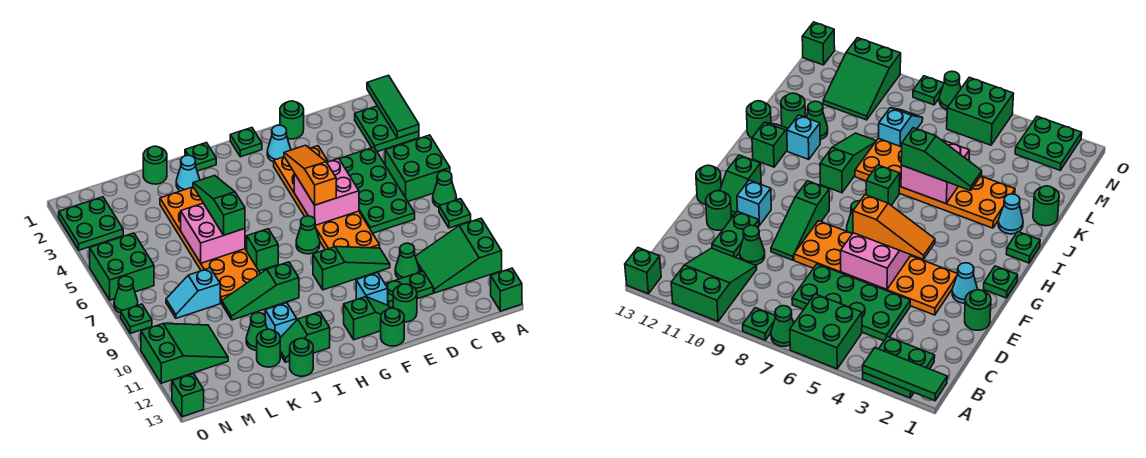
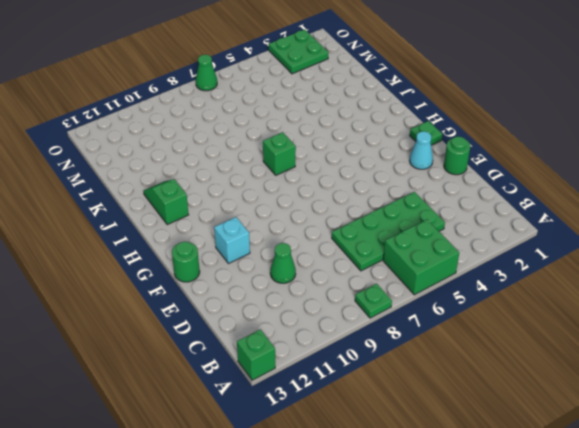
none -> green 2x2 plate [355,106,419,152]
none -> green 1x1 cone [433,171,456,208]
none -> green 2x3 slope [415,219,502,293]
none -> green 1x2 plate [385,271,433,308]

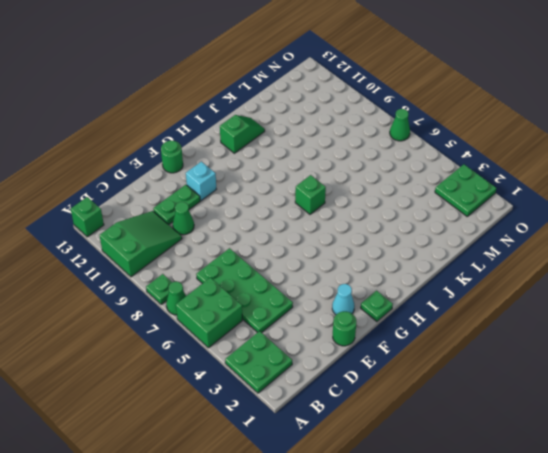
none -> orange 2x6 plate [274,146,380,250]
none -> green 1x3 slope [313,247,390,290]
none -> green 1x1 round brick [393,284,417,322]
none -> green 1x2 slope [344,297,390,340]

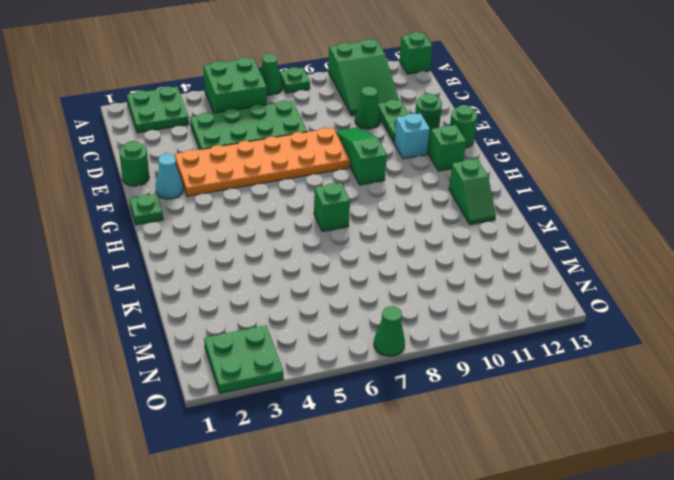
none -> green 1x1 cone [296,216,320,254]
none -> green 1x1 plate [185,143,216,171]
none -> green 1x3 slope [222,262,299,320]
none -> cyan 1x1 cone [176,155,200,191]

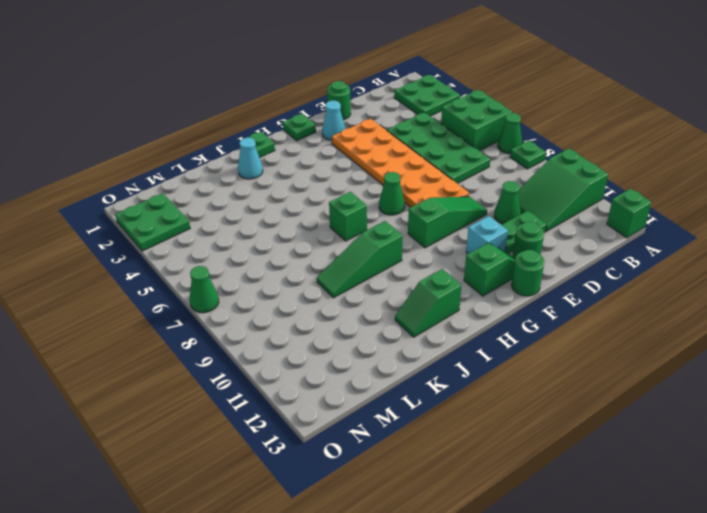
none -> orange 2x6 plate [160,187,260,303]
none -> cyan 1x1 brick [265,303,297,338]
none -> green 1x1 round brick [290,338,313,376]
none -> green 1x1 round brick [143,146,167,184]

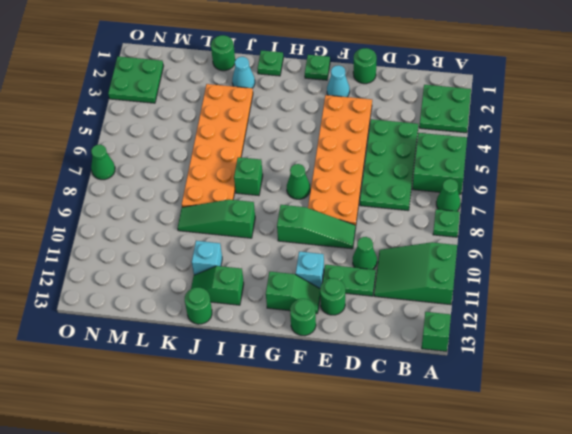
none -> green 1x1 cone [246,313,267,350]
none -> green 1x1 round brick [257,329,280,367]
none -> cyan 1x2 slope [166,268,220,318]
none -> green 2x3 slope [141,324,228,383]

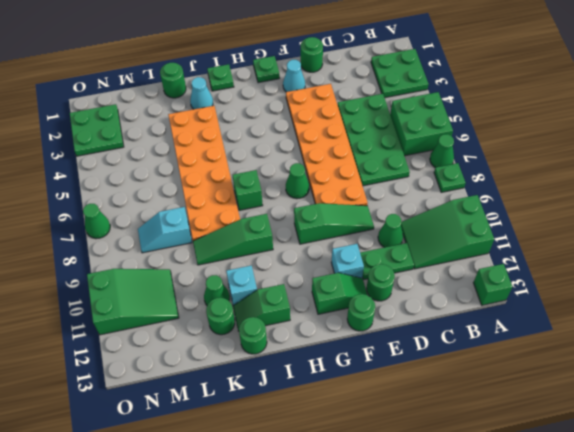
none -> green 2x2 brick [90,233,154,300]
none -> green 1x1 plate [121,304,152,333]
none -> green 1x1 brick [172,374,204,417]
none -> green 1x3 tile [367,75,419,138]

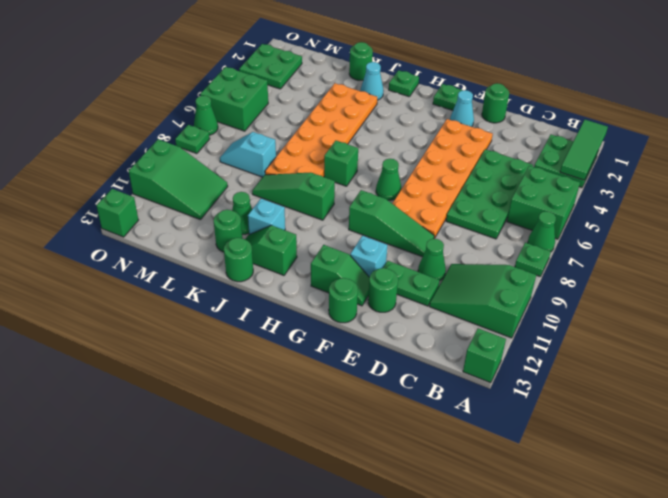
none -> pink 2x2 brick [294,158,359,225]
none -> pink 2x2 brick [181,203,245,263]
none -> orange 1x3 slope [284,145,336,205]
none -> green 1x3 slope [193,175,245,235]

